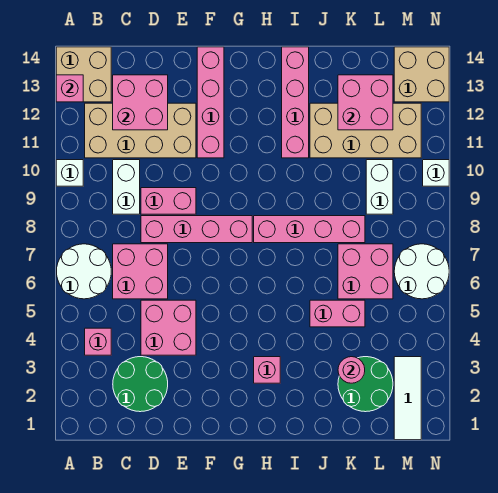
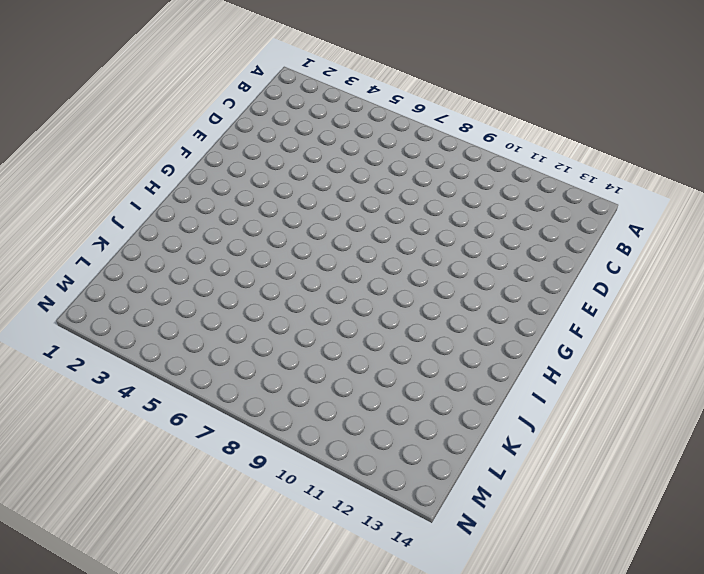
none -> white 2x2 round brick [57,244,111,299]
none -> white 1x1 brick [56,160,83,186]
none -> tan 2x2 brick [56,47,111,102]

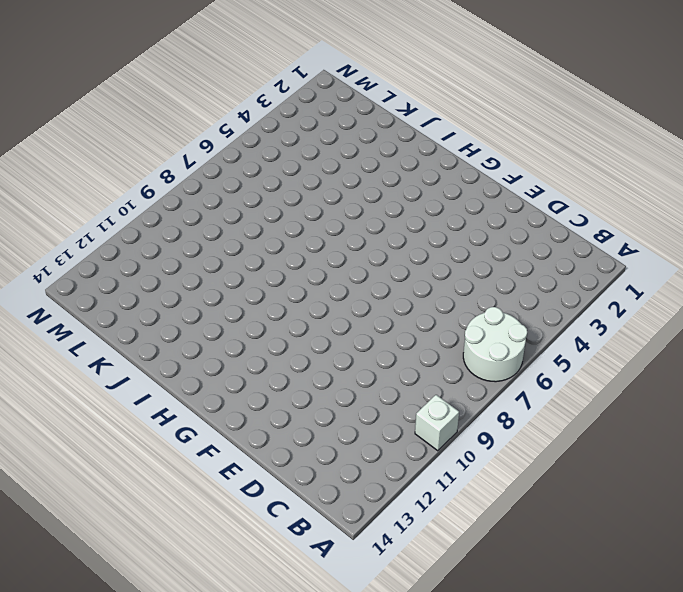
none -> tan 2x2 brick [56,47,111,102]
none -> pink 1x1 brick [85,328,111,355]
none -> tan 2x4 brick [85,103,196,158]

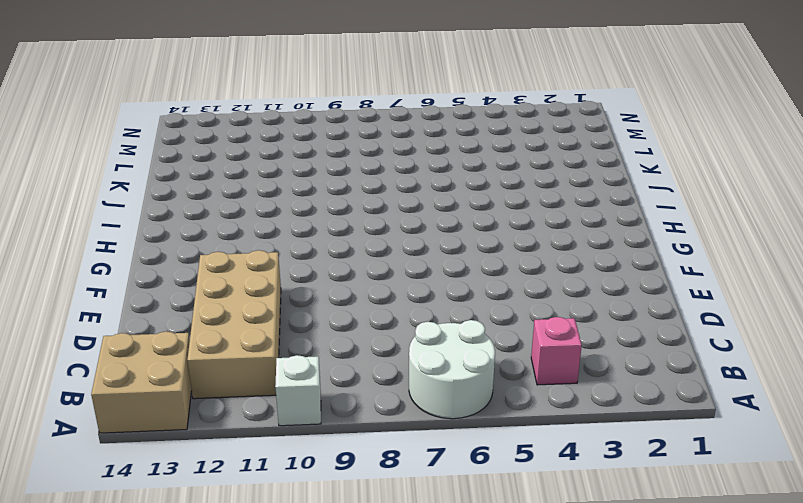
none -> green 2x2 round brick [113,357,168,412]
none -> pink 2x2 brick [113,244,168,299]
none -> white 1x2 brick [113,160,140,214]

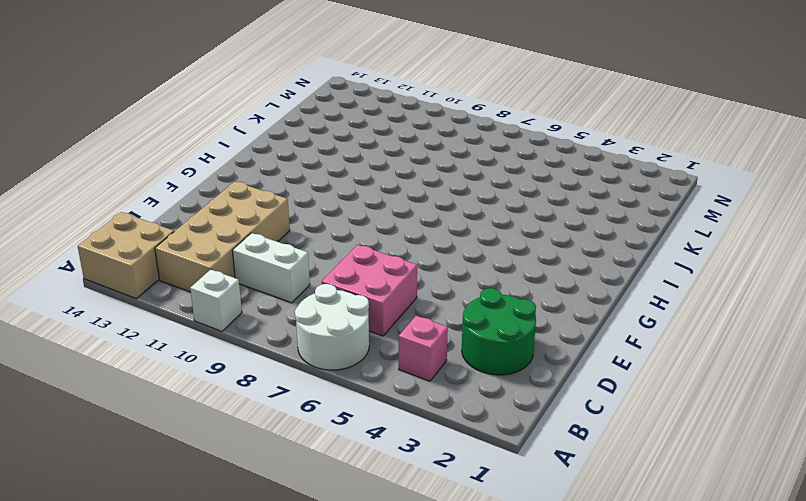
none -> pink 2x2 brick [141,300,196,355]
none -> pink 1x4 brick [141,216,252,243]
none -> pink 1x2 brick [141,188,196,214]

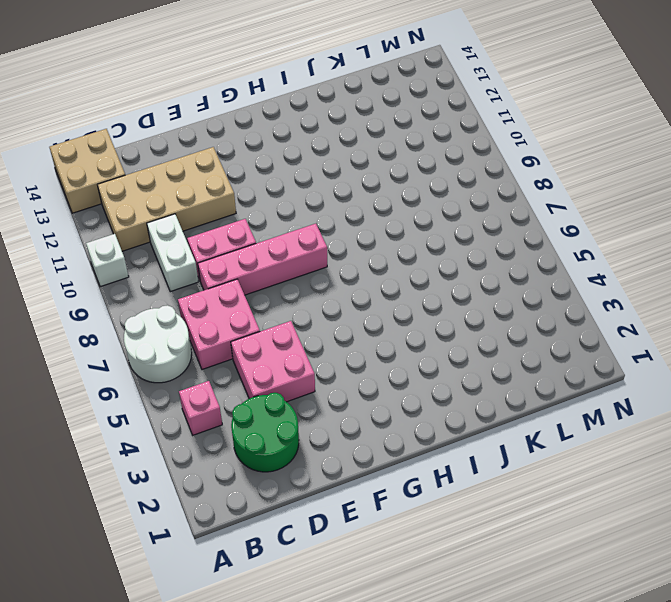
none -> pink 1x4 brick [197,47,224,158]
none -> pink 1x1 brick [254,357,280,383]
none -> pink 1x4 brick [254,216,365,243]

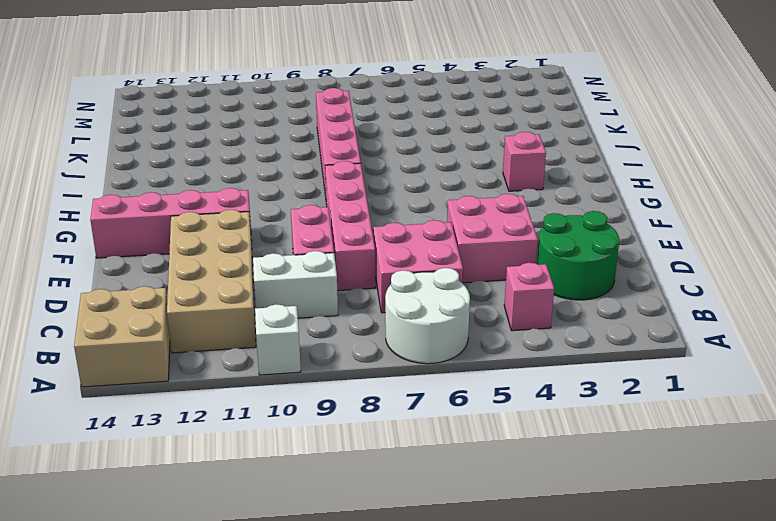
none -> pink 1x4 brick [282,47,309,158]
none -> pink 1x2 brick [310,300,365,327]
none -> tan 2x4 brick [310,103,421,158]

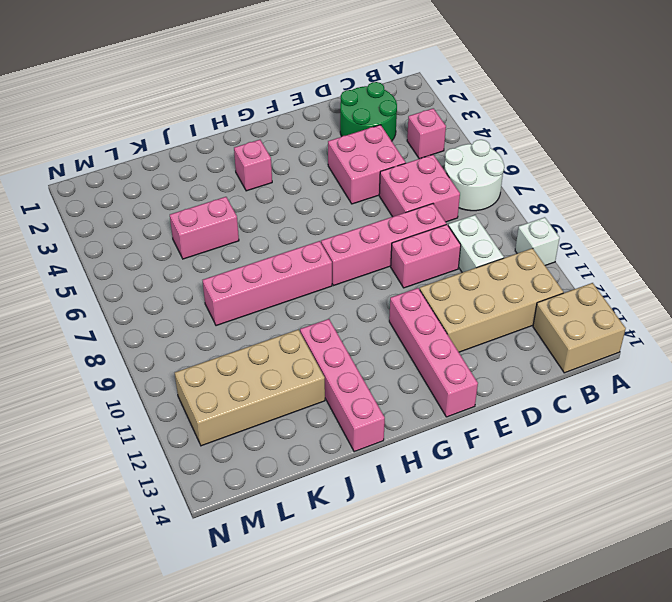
none -> green 2x2 round brick [338,357,393,412]
none -> pink 2x2 brick [338,244,393,299]
none -> white 1x2 brick [366,160,393,214]

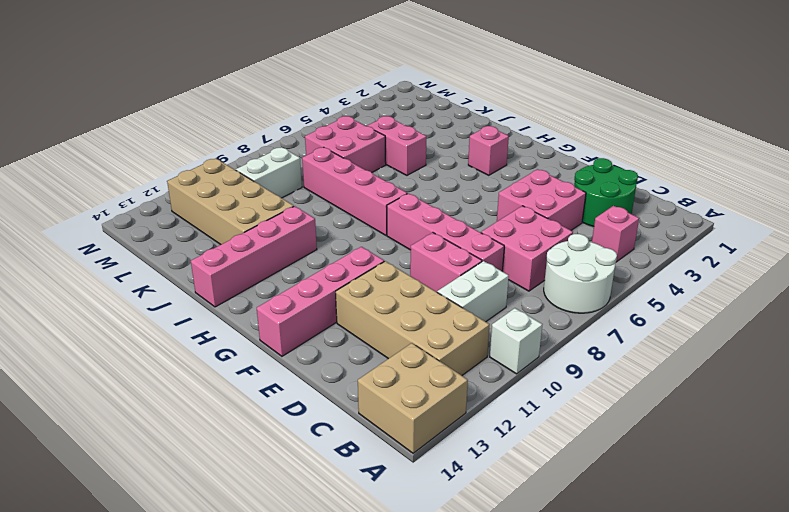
none -> green 2x2 round brick [338,357,393,412]
none -> white 1x3 tile [394,357,421,440]
none -> white 2x2 round brick [394,244,449,299]

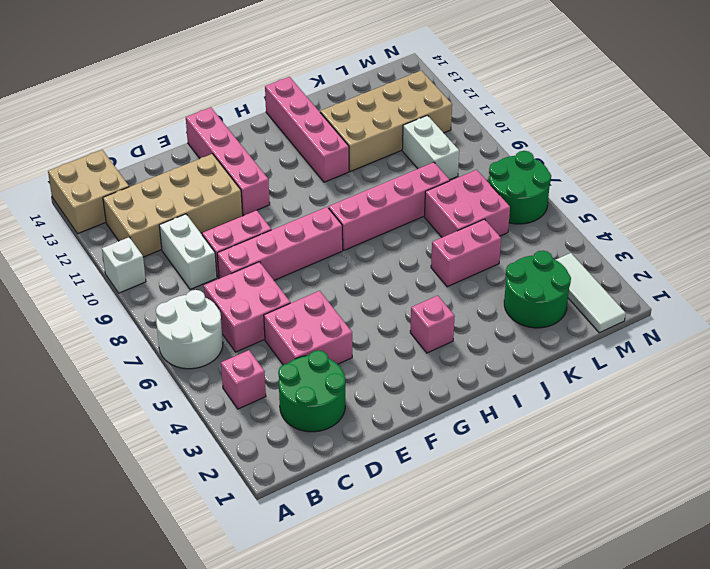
green 2x2 round brick [489,151,551,224] -> white 2x2 round brick [394,244,449,299]
none -> tan 2x2 brick [394,47,449,102]
none -> white 1x1 brick [423,160,449,186]
none -> pink 1x1 brick [56,75,83,102]

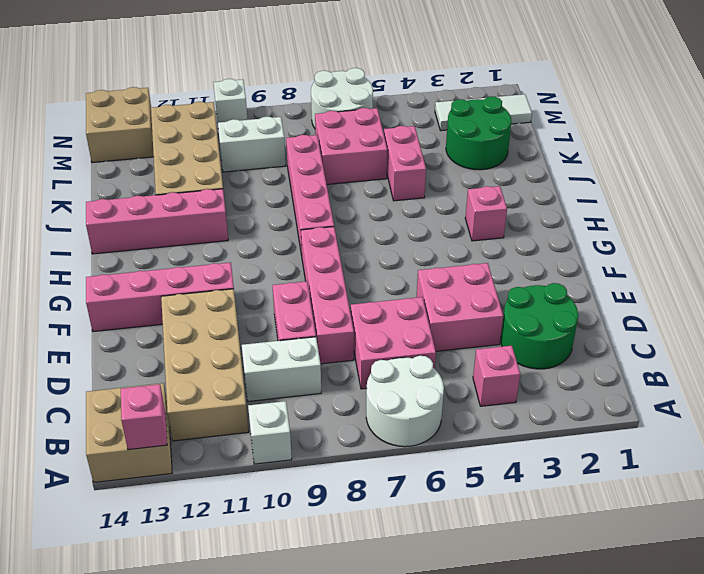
none -> pink 2x2 brick [113,75,168,130]
none -> pink 1x1 round brick [338,357,365,383]
none -> pink 2x2 brick [338,75,393,130]

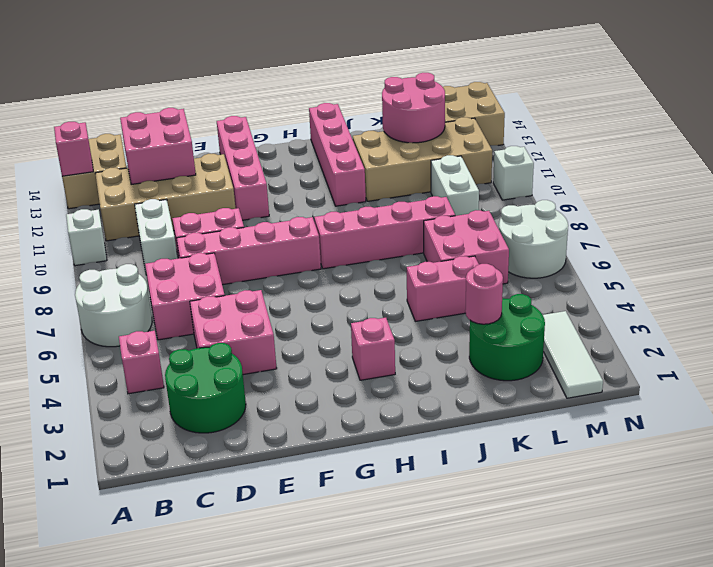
pink 2x2 round brick [382,73,445,143] -> pink 2x2 brick [338,75,393,130]

